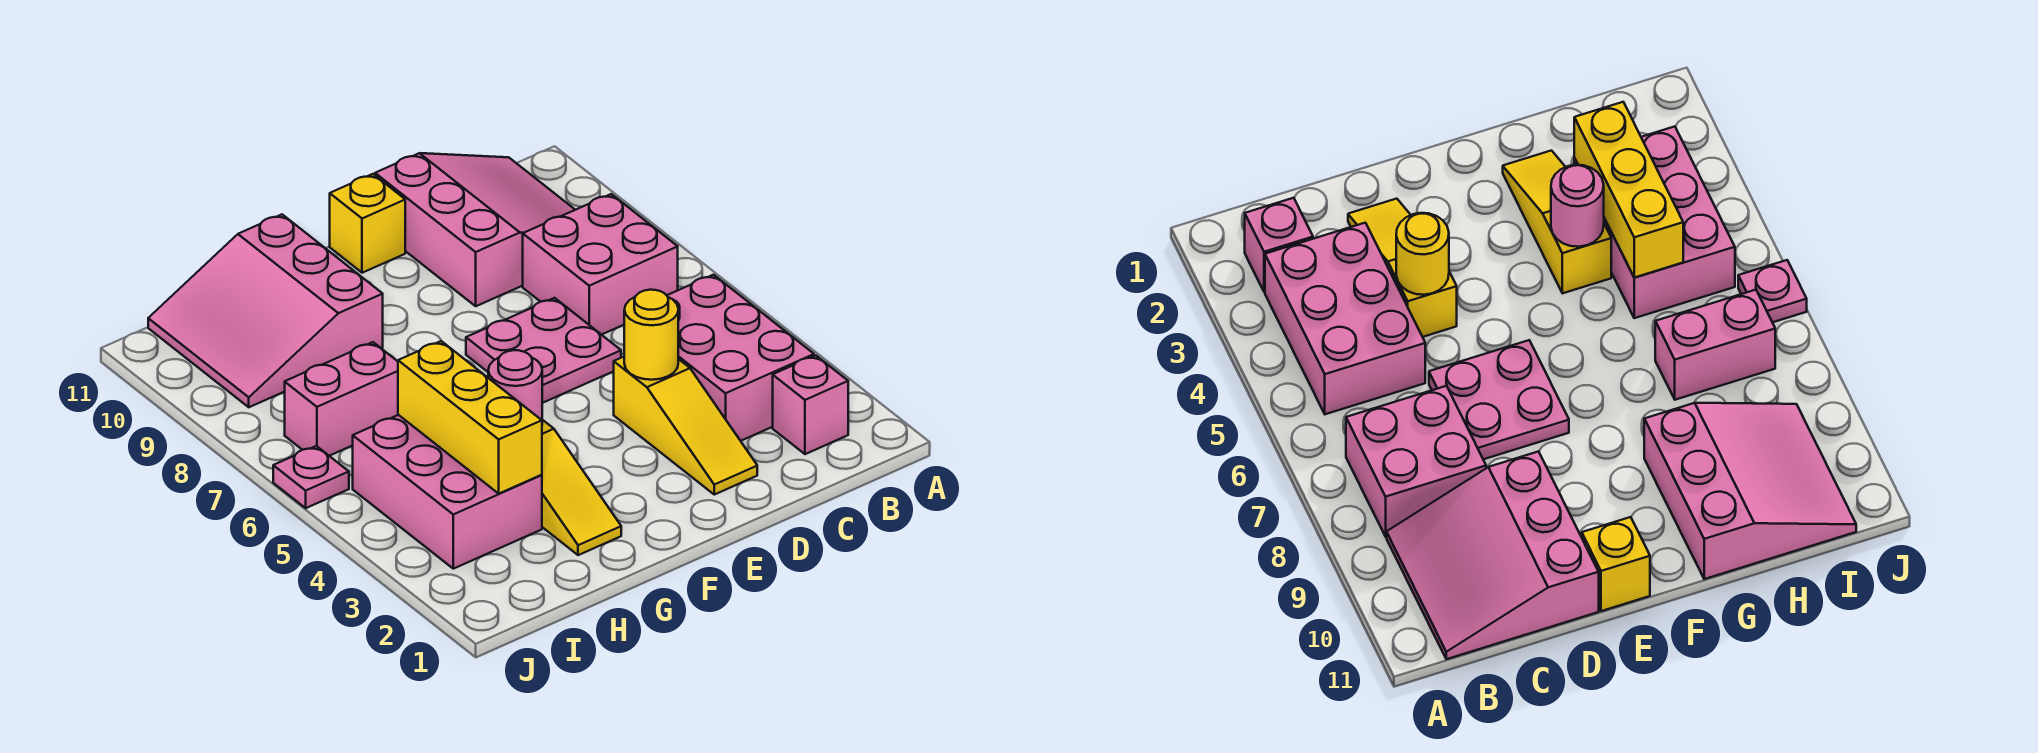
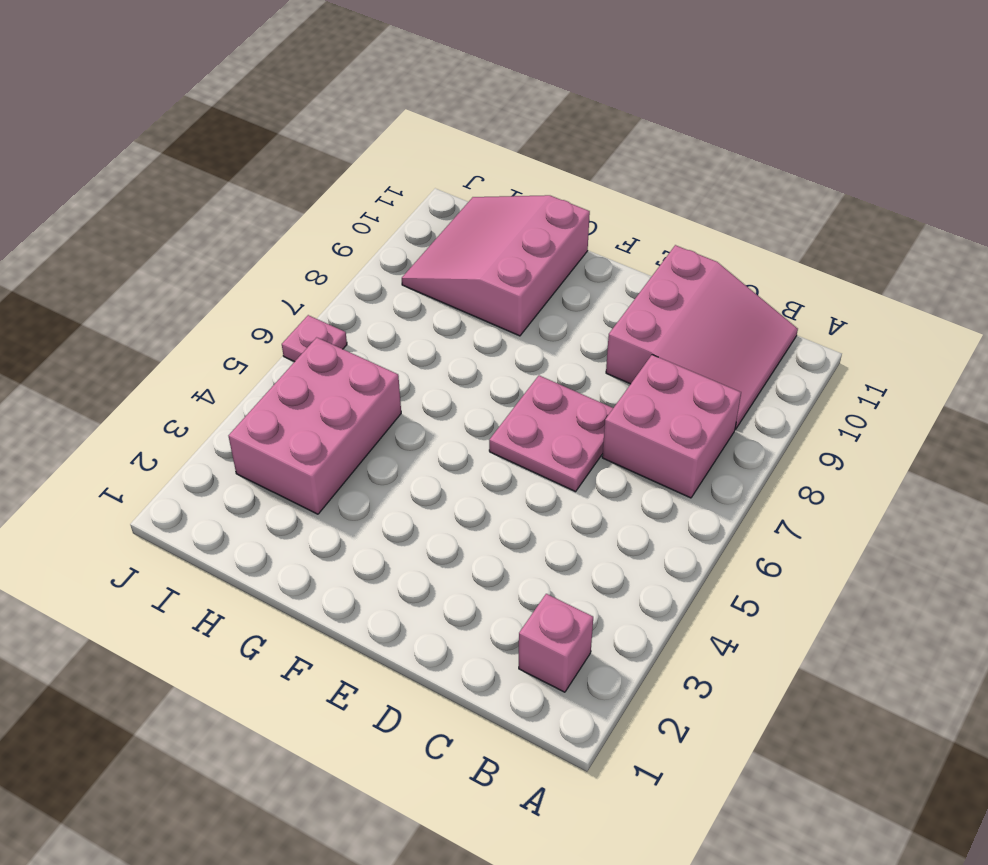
none -> pink 2x3 brick [667,275,814,441]
none -> yellow 1x3 slope [614,357,757,495]
none -> yellow 1x1 brick [330,174,405,273]

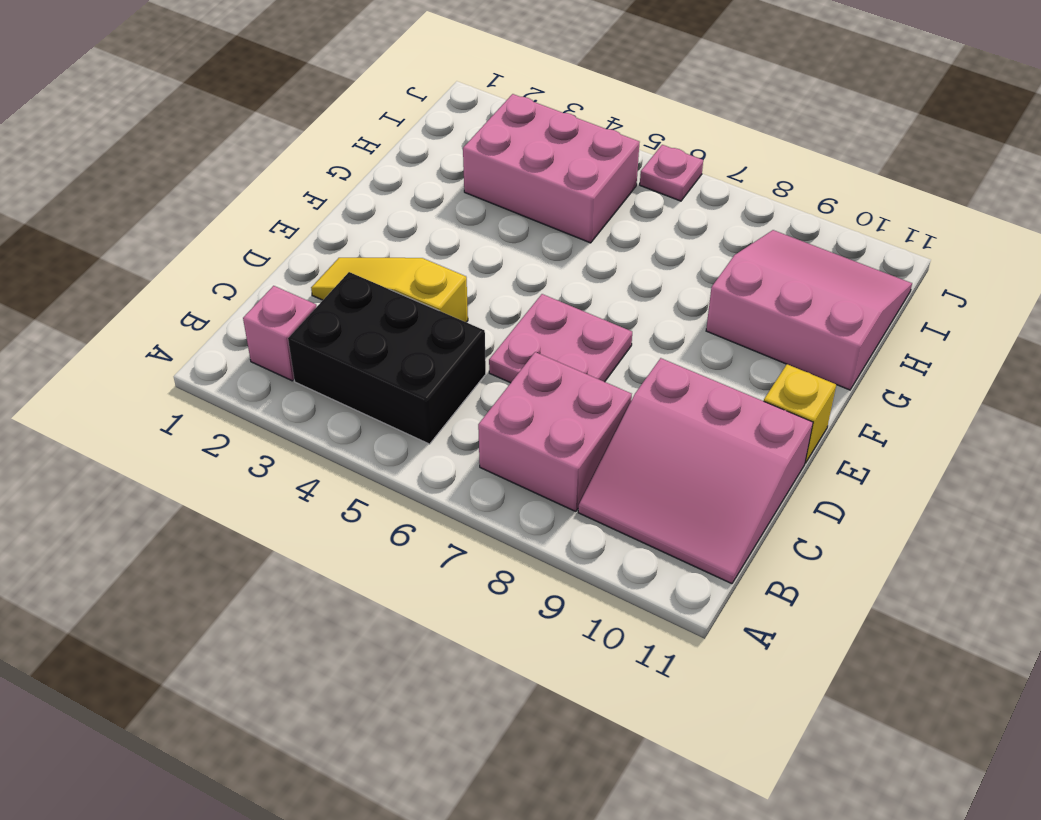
black 2x3 brick [288,272,486,444] -> pink 2x3 brick [667,275,814,441]
none -> yellow 1x3 slope [542,420,621,555]
none -> pink 1x2 brick [285,342,398,456]
none -> yellow 1x1 round brick [624,290,678,380]

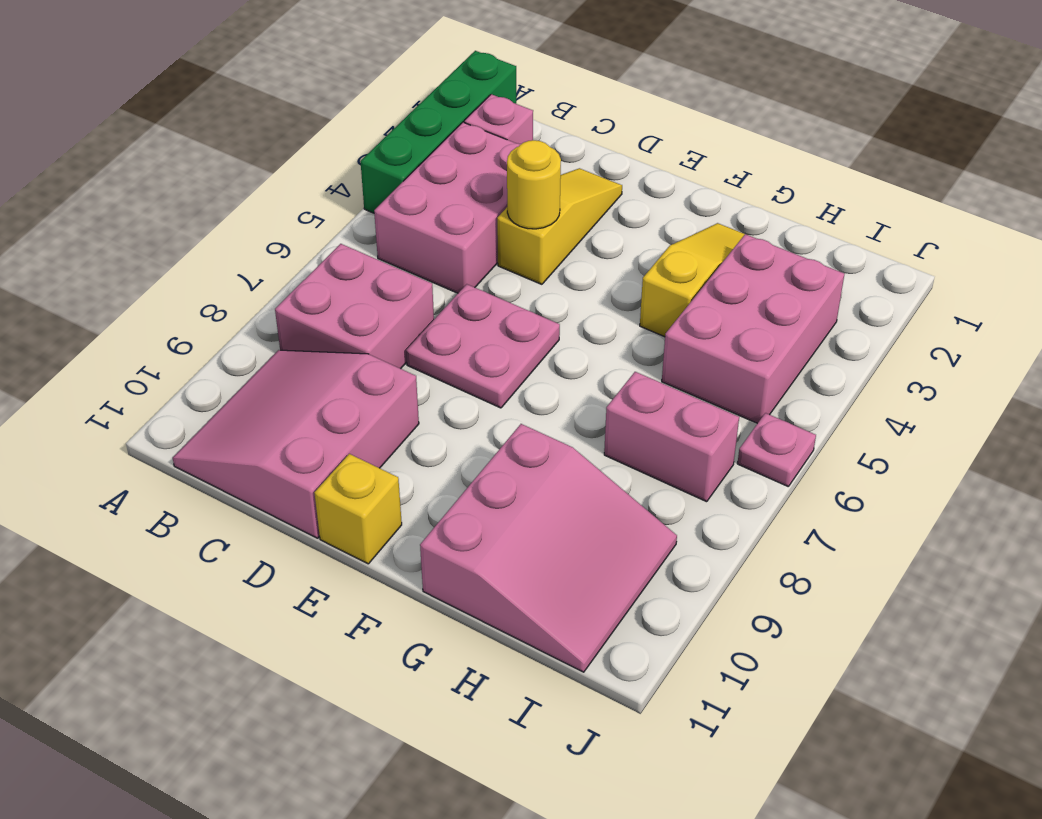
green 1x4 brick [360,51,516,213] -> none
none -> pink 1x1 round brick [488,350,542,420]
none -> yellow 1x3 brick [398,341,542,493]

